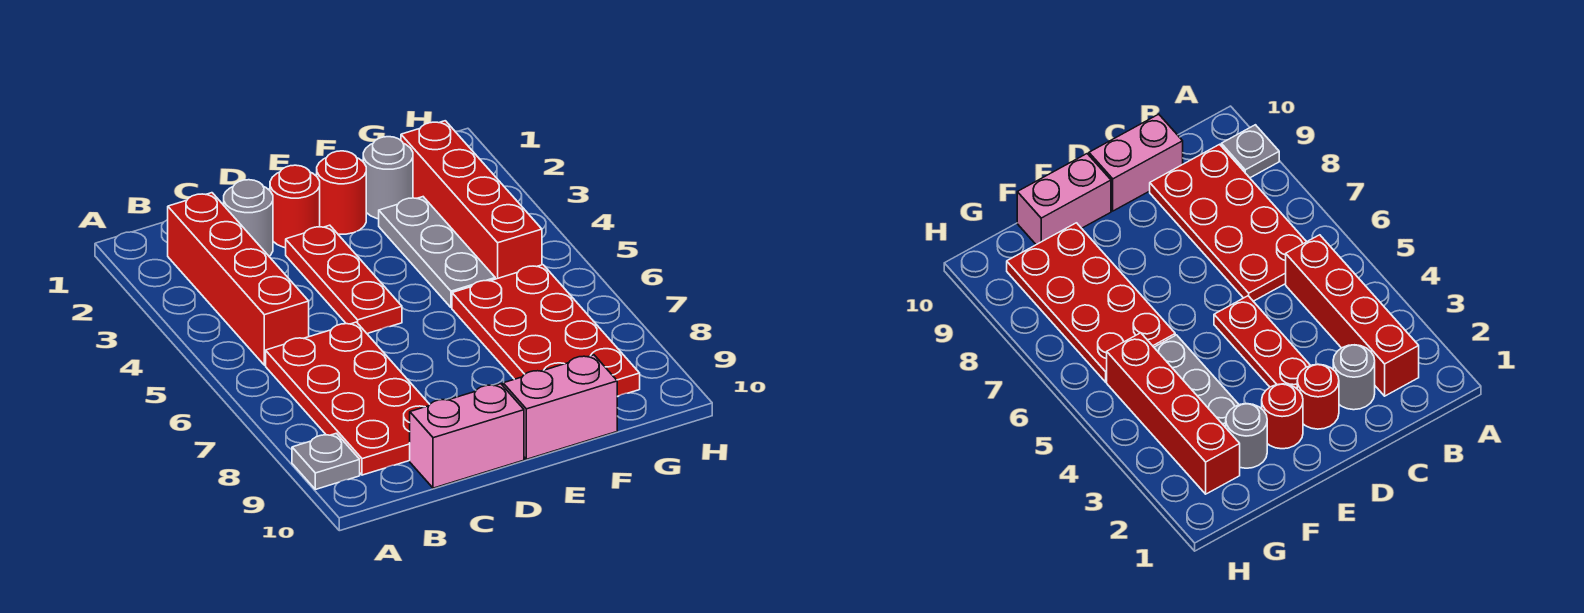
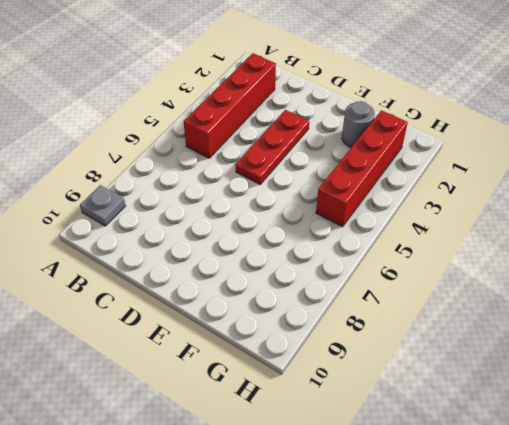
none -> red 2x4 plate [266,322,430,475]
none -> grey 1x1 round brick [224,180,273,256]
none -> pink 1x2 brick [410,384,524,488]

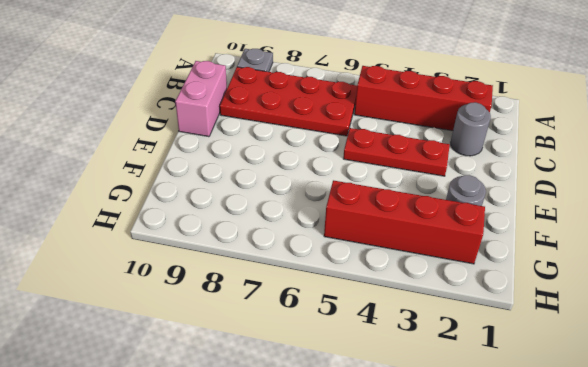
none -> red 1x1 round brick [270,165,320,248]
none -> red 1x1 round brick [317,151,366,234]
none -> pink 1x2 brick [503,355,617,459]

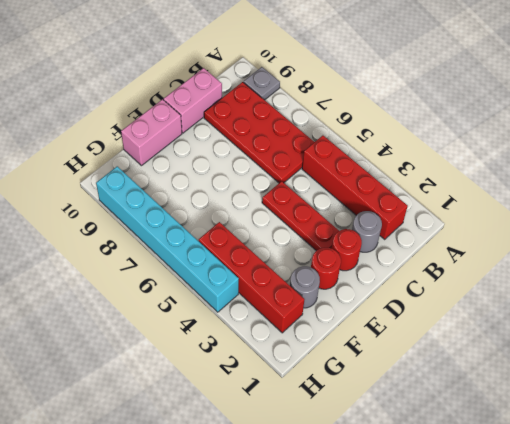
cyan 1x6 brick [96,166,239,312] -> none
none -> grey 1x3 plate [379,197,495,308]
none -> red 2x4 plate [452,265,640,396]

